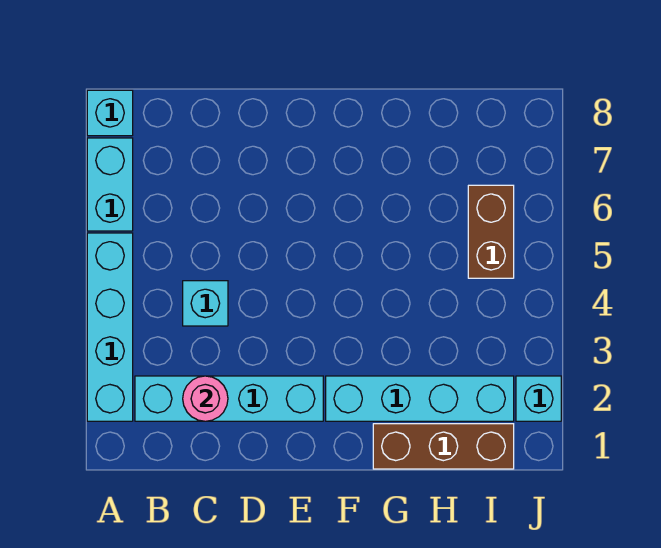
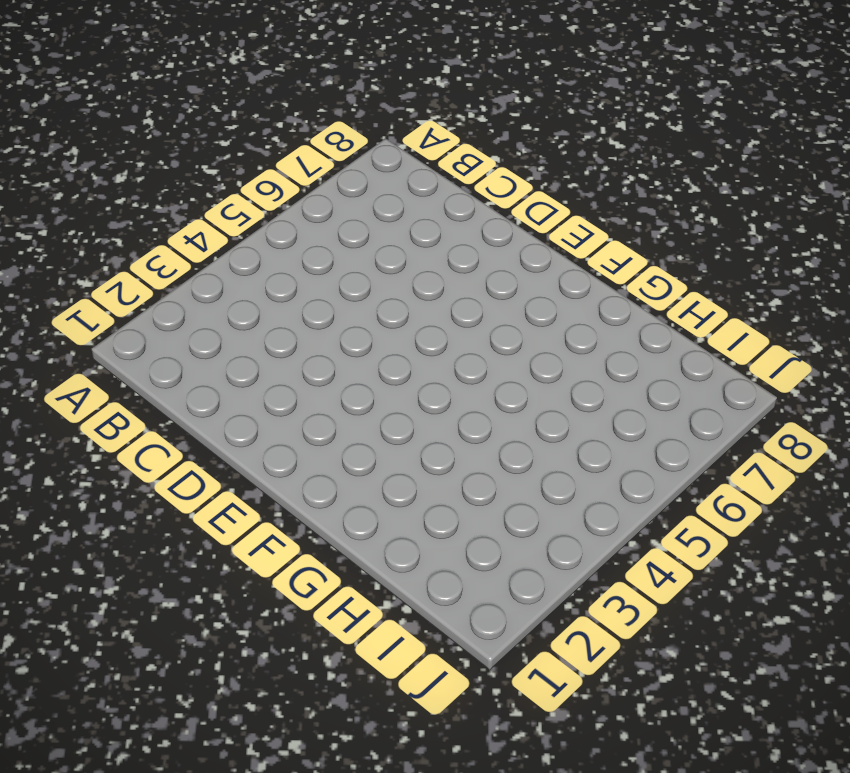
none -> cyan 1x4 brick [87,233,133,421]
none -> cyan 1x2 brick [87,138,133,231]

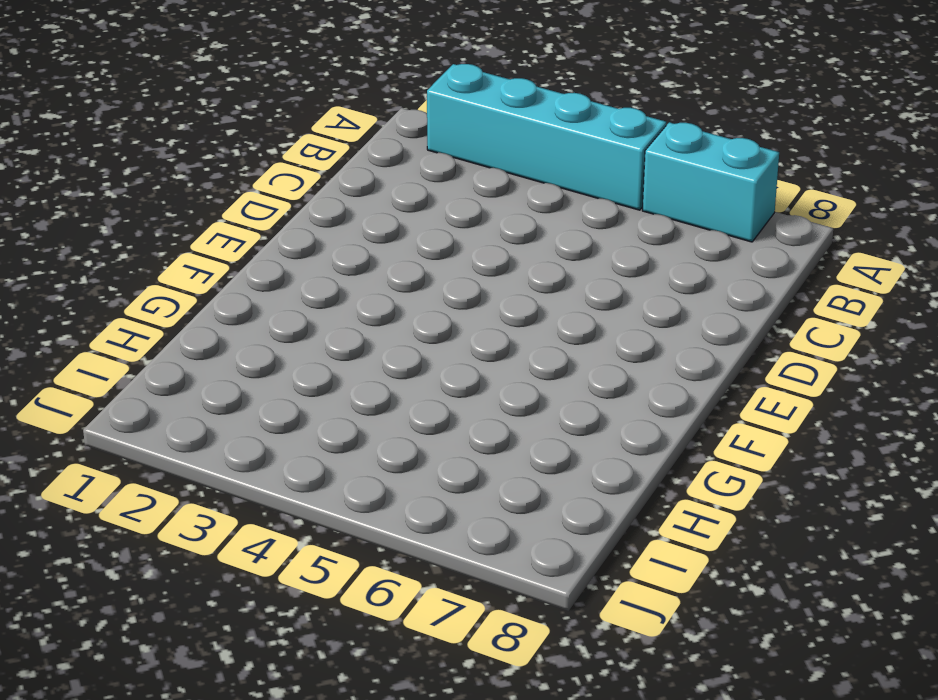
none -> cyan 1x1 brick [87,90,133,136]
none -> cyan 1x4 brick [135,376,323,421]

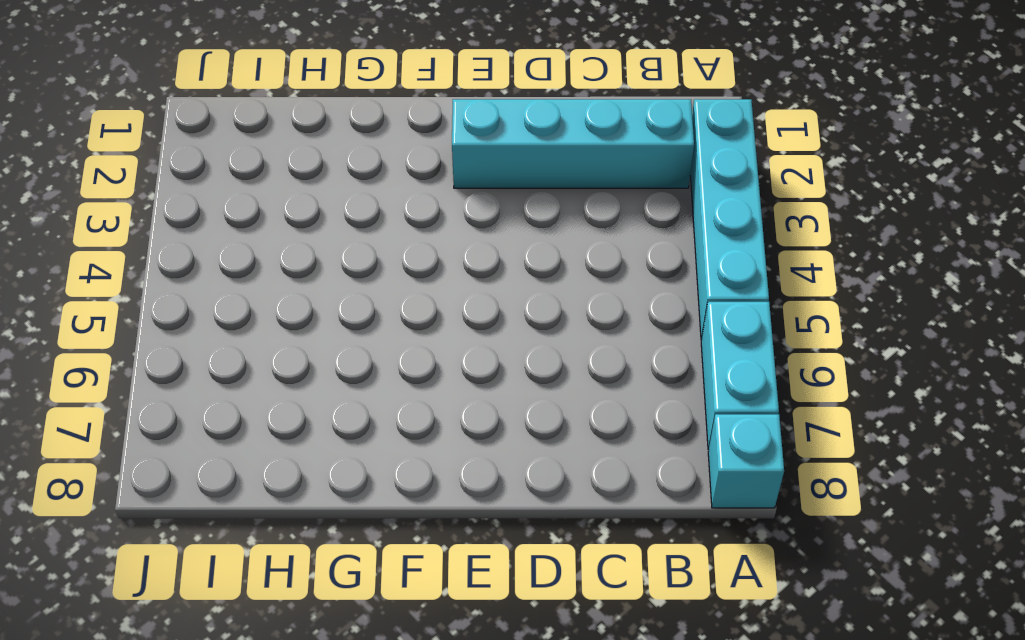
none -> cyan 1x1 brick [183,281,228,326]
none -> cyan 1x4 brick [326,376,514,421]

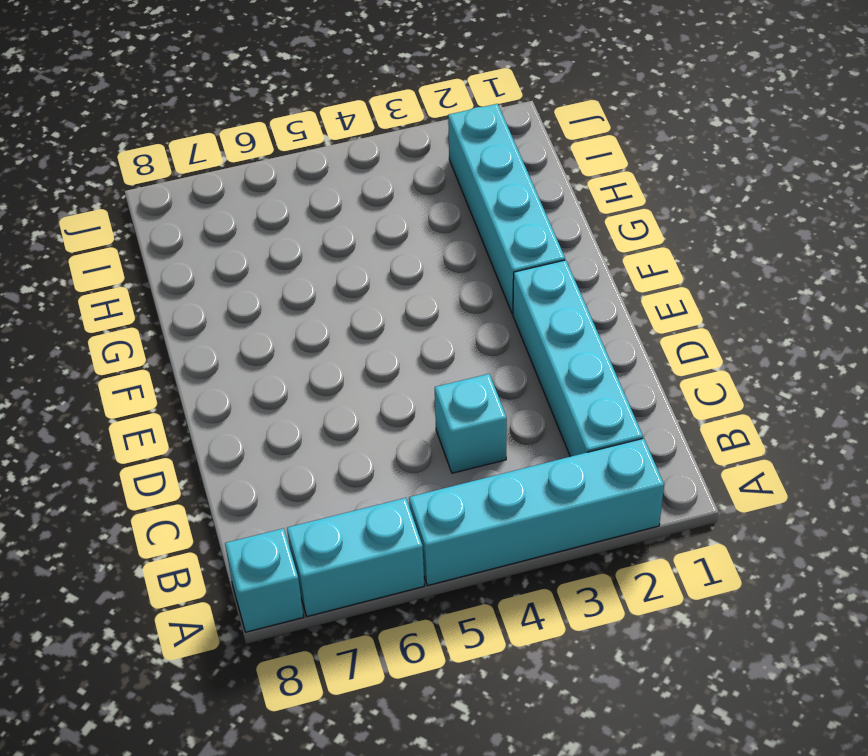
none -> brown 1x3 brick [373,424,514,469]
none -> brown 1x2 brick [468,185,514,278]

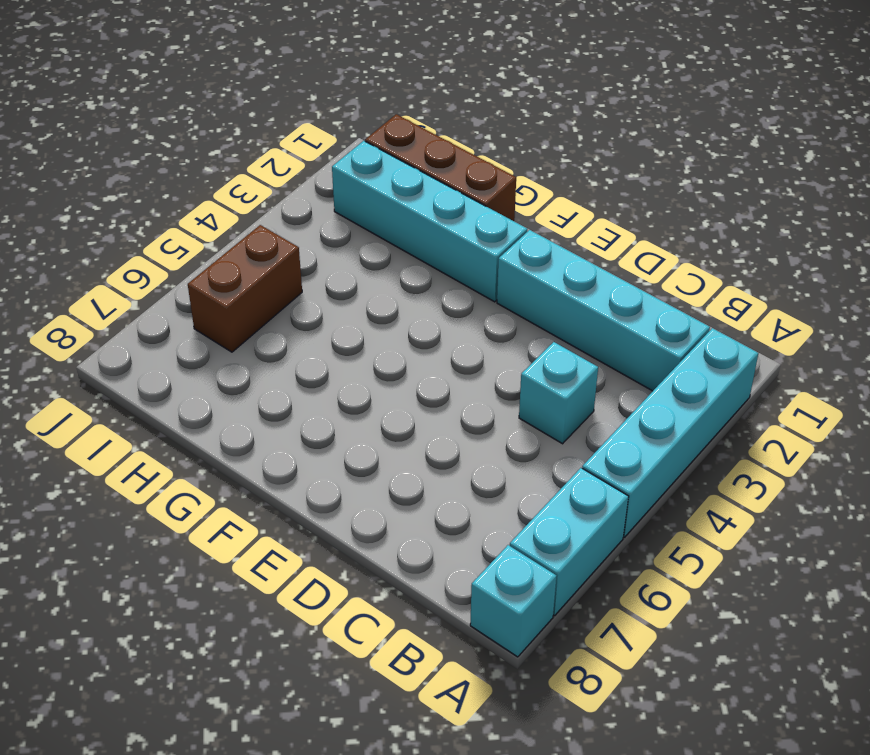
none -> cyan 1x1 brick [516,376,561,421]
none -> pink 1x1 round brick [183,376,228,421]

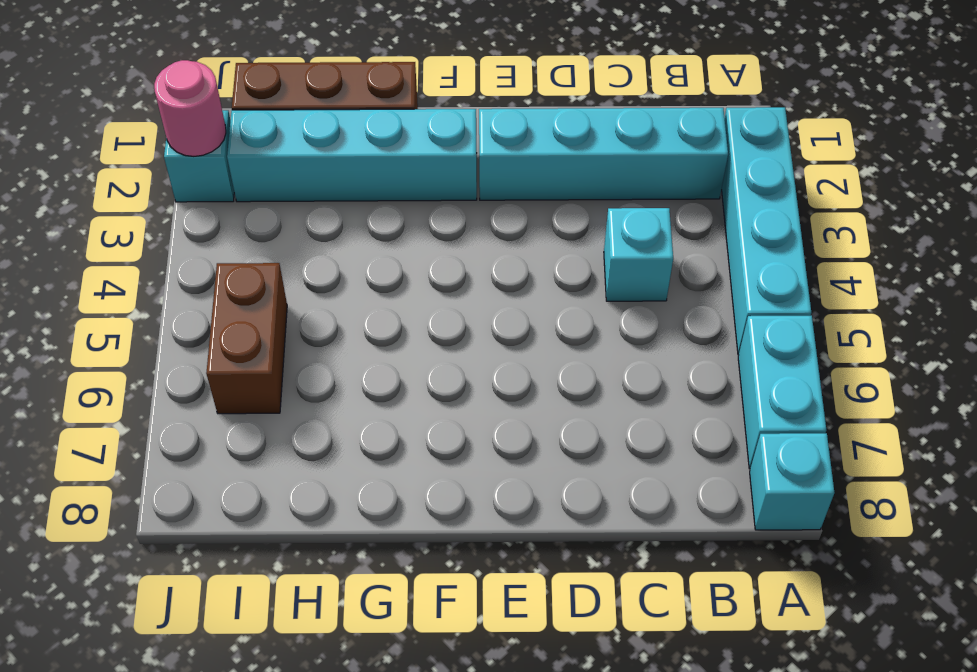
pink 1x1 round brick [154,60,226,156] -> pink 1x1 round brick moved to [183,376,228,421]

